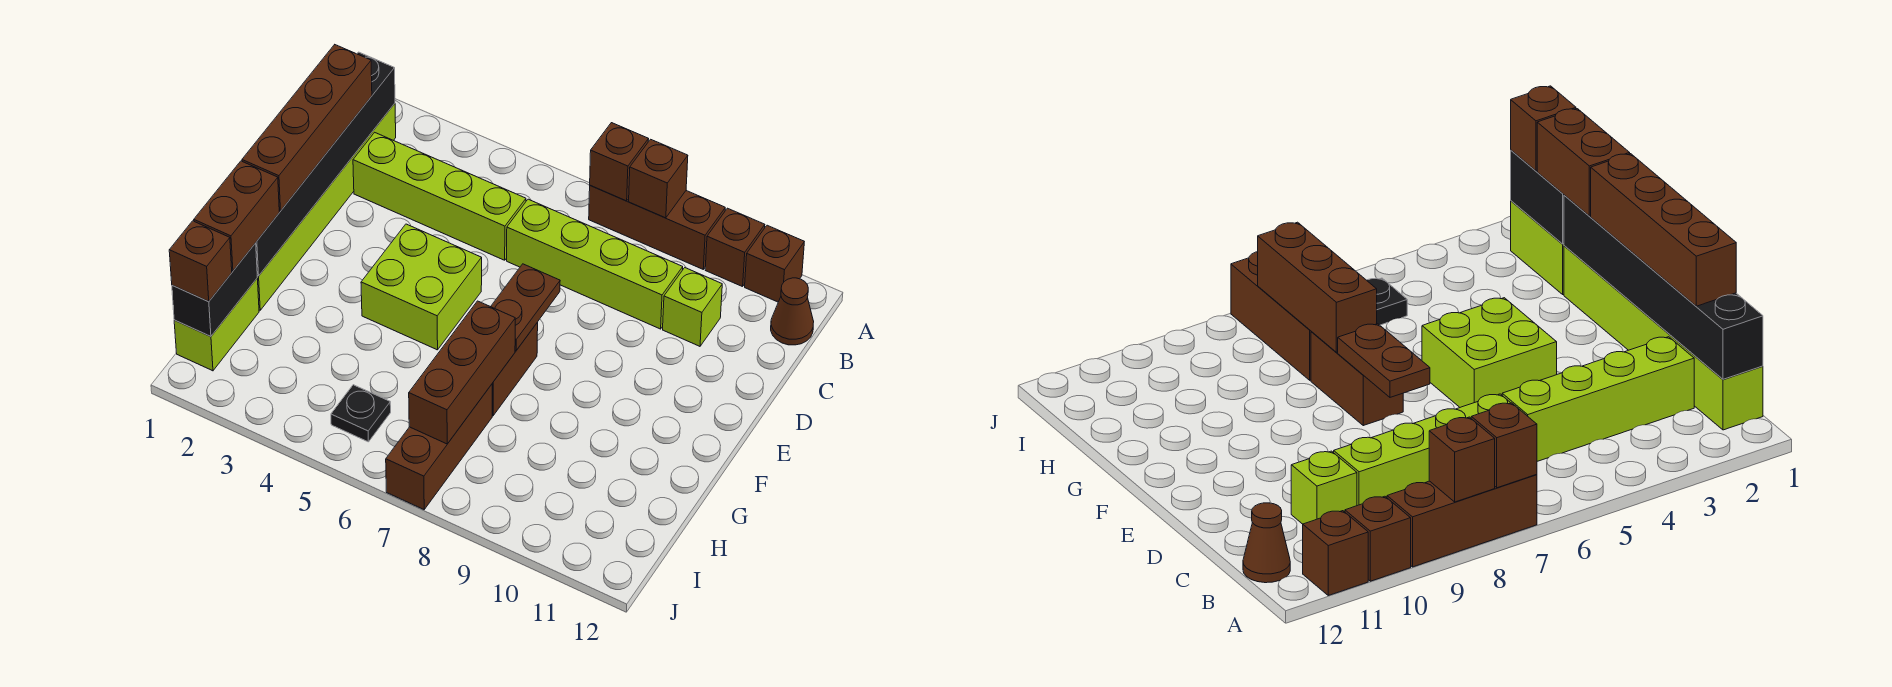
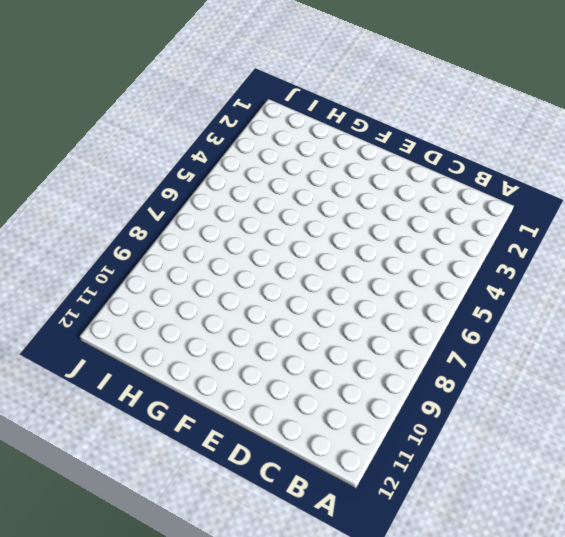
none -> brown 1x3 brick [589,186,725,269]
none -> brown 1x1 brick [705,208,765,287]
none -> brown 1x1 brick [745,225,804,302]

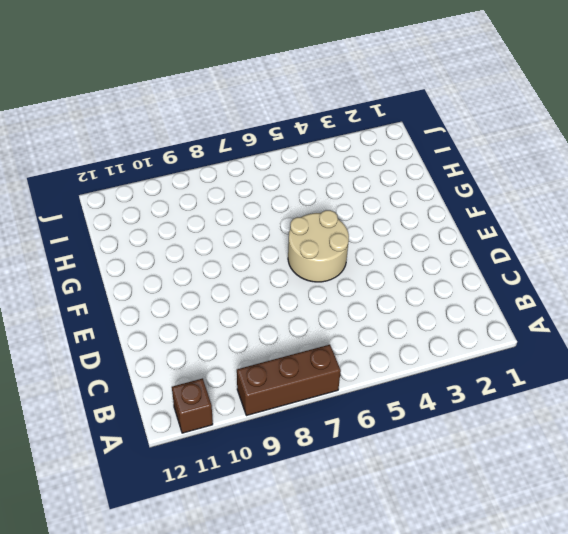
tan 2x2 round brick [288,210,349,282] -> lime 2x2 brick [361,224,482,350]
none -> brown 1x1 brick [705,208,765,287]
none -> lime 1x6 brick [257,104,396,310]
none -> brown 1x1 cone [771,278,814,345]

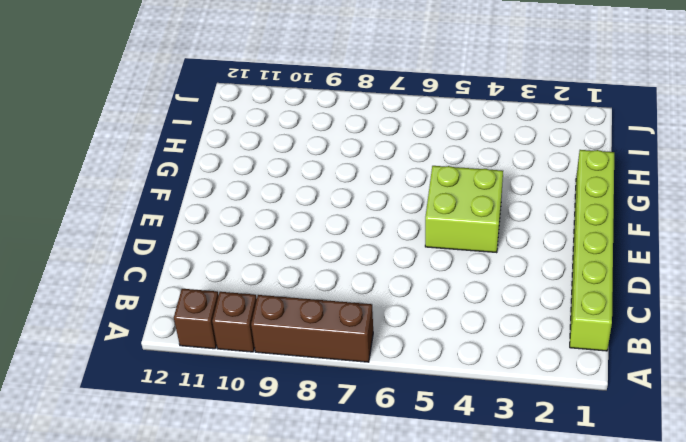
none -> brown 1x1 cone [771,278,814,345]
none -> lime 1x4 brick [353,132,526,260]
none -> lime 1x4 brick [507,199,683,329]

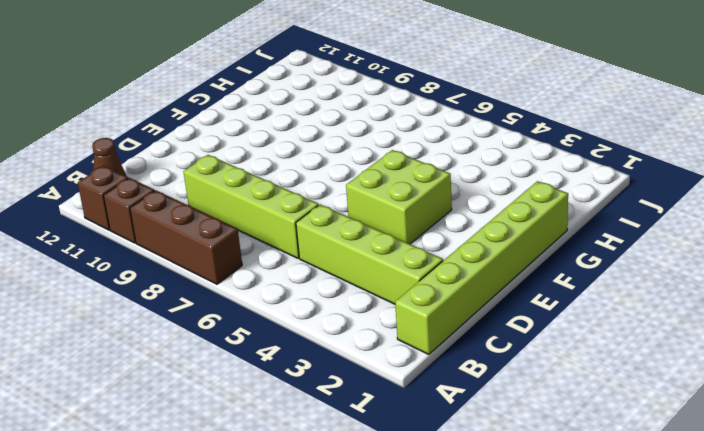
none -> lime 1x1 brick [663,268,722,346]
none -> brown 1x2 brick [492,322,538,416]
none -> lime 1x2 brick [174,278,259,371]

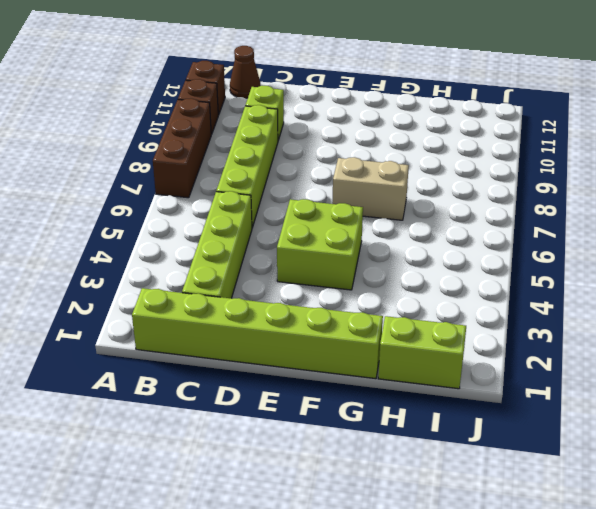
tan 1x2 brick [332,157,409,220] -> brown 1x2 brick [492,322,538,416]
none -> brown 1x3 brick [386,384,492,509]
none -> black 1x1 plate [331,385,391,442]
none -> brown 1x1 brick [590,123,649,201]

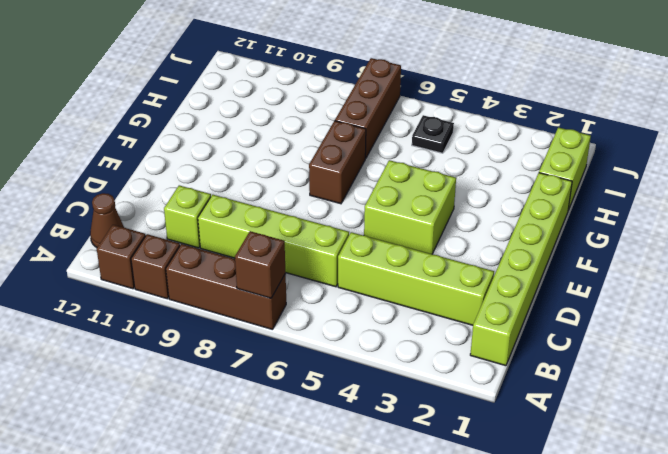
none -> brown 1x1 brick [629,139,688,218]
none -> black 1x6 brick [256,52,395,276]
none -> brown 1x2 plate [491,264,560,351]

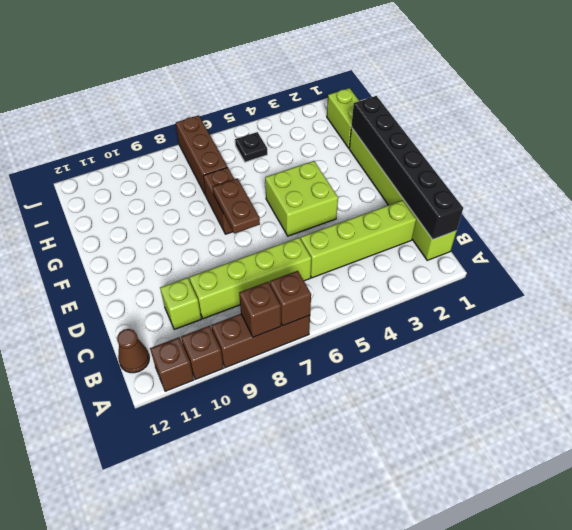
none -> brown 1x3 brick [409,301,515,444]
none -> black 1x2 brick [172,243,257,337]
none -> brown 1x4 brick [242,45,372,211]

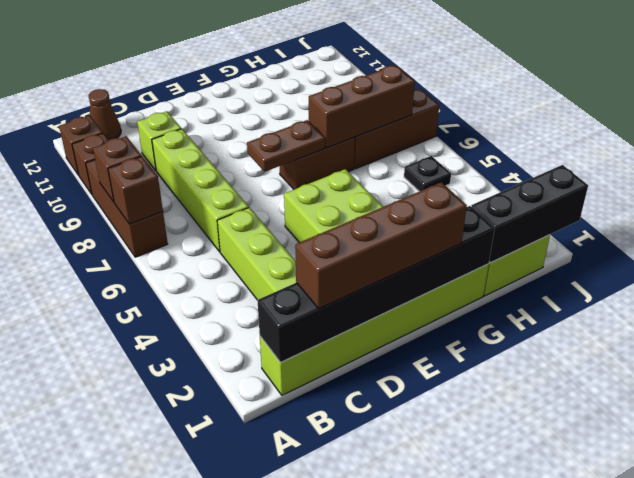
black 1x3 brick [471,165,588,263] -> black 1x2 brick [172,243,257,337]
none -> brown 1x2 brick [194,161,279,271]
none -> brown 1x1 brick [169,221,232,302]

